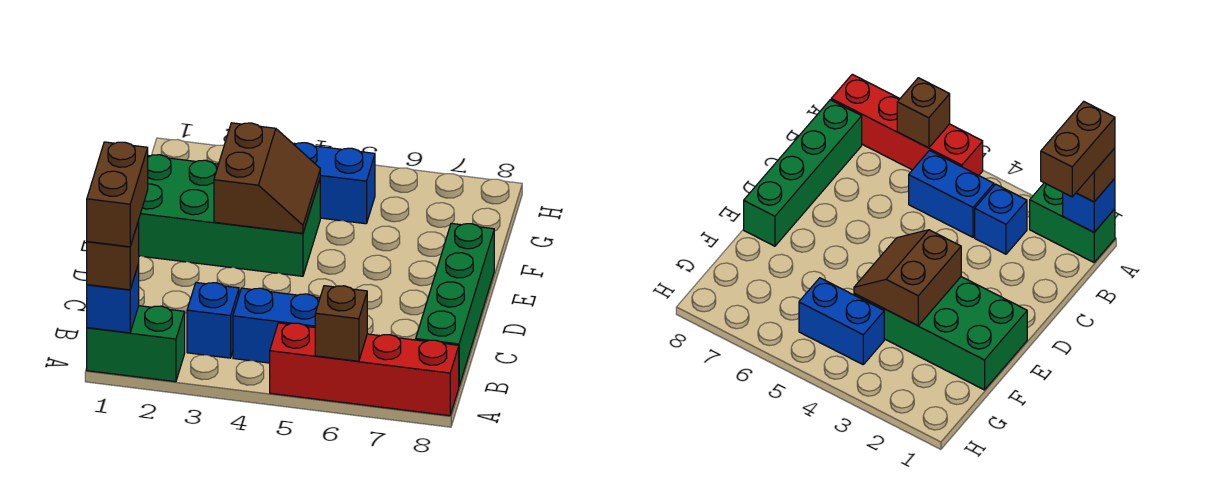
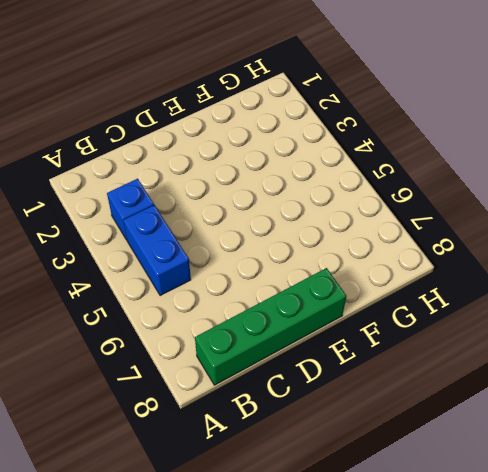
none -> green 1x2 brick [87,306,185,382]
none -> red 1x4 brick [270,323,459,416]
none -> green 2x4 brick [138,155,320,276]

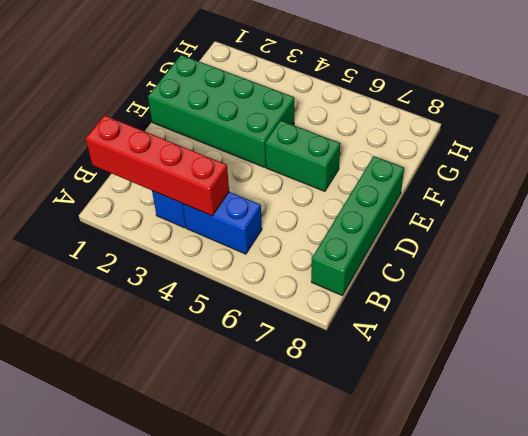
red 1x4 brick [86,115,229,216] -> red 1x4 brick moved to [270,323,459,416]
green 1x2 brick [265,120,340,191] -> green 1x2 brick moved to [87,306,185,382]
none -> blue 1x2 brick [293,143,375,224]
none -> blue 1x1 brick [87,264,139,333]
none -> brown 1x1 brick [315,286,367,361]

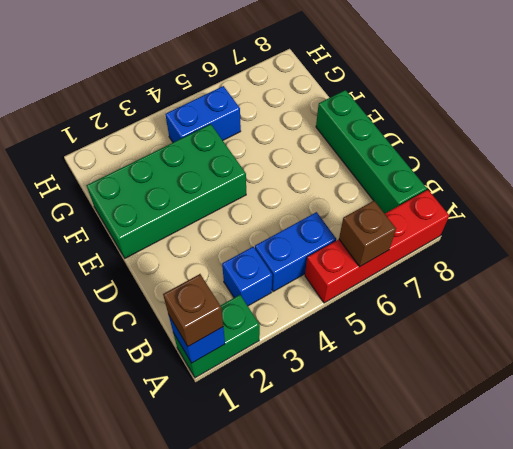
none -> brown 2x2 slope [214,123,320,233]
none -> brown 1x2 brick [87,142,148,247]

